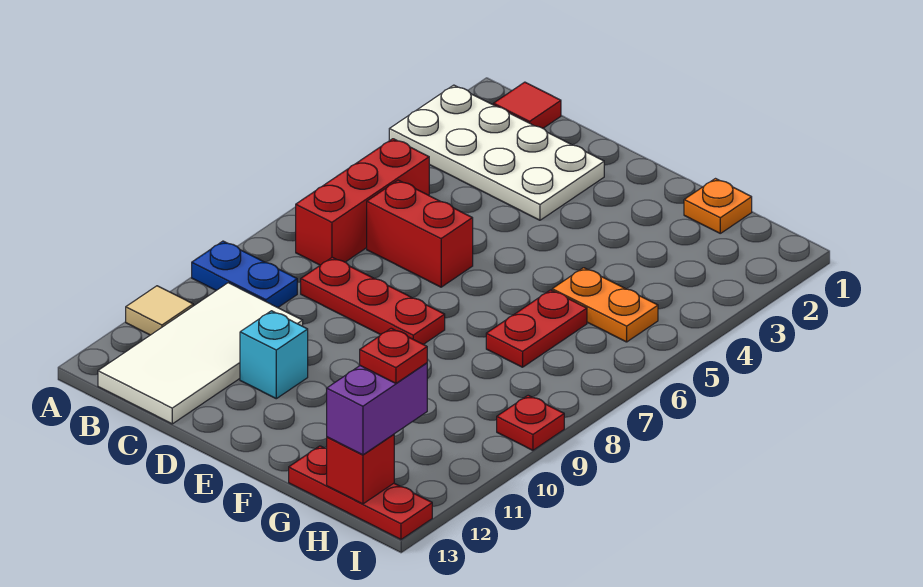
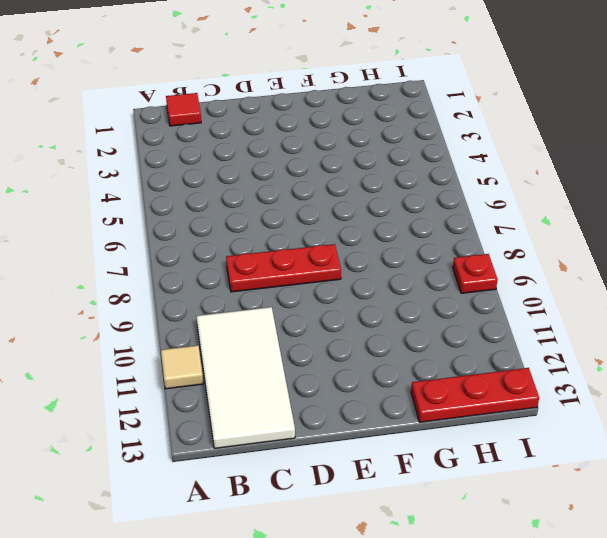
none -> white 2x4 plate [389,85,604,220]
none -> blue 1x2 plate [192,241,297,308]
none -> red 1x3 brick [296,139,429,265]

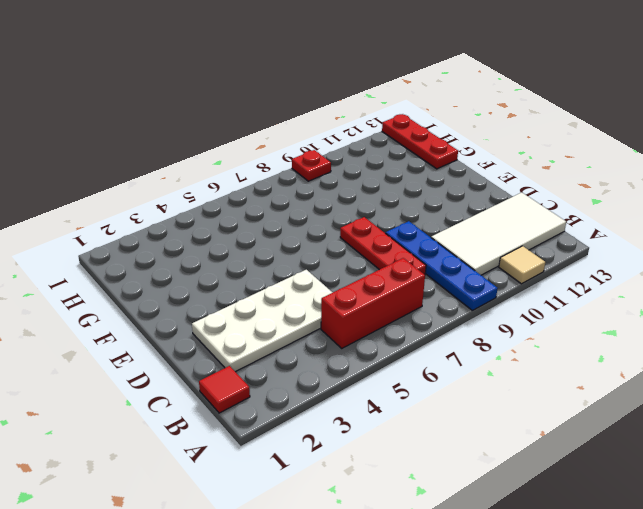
blue 1x4 plate [386,221,498,310] -> blue 1x2 plate [192,241,297,308]
white 2x4 plate [192,270,333,372] -> white 2x4 plate turned to [389,85,604,220]
none -> red 1x2 brick [367,180,473,287]
none -> cyan 1x1 brick [240,311,308,399]
none -> orange 1x1 plate [684,179,752,233]

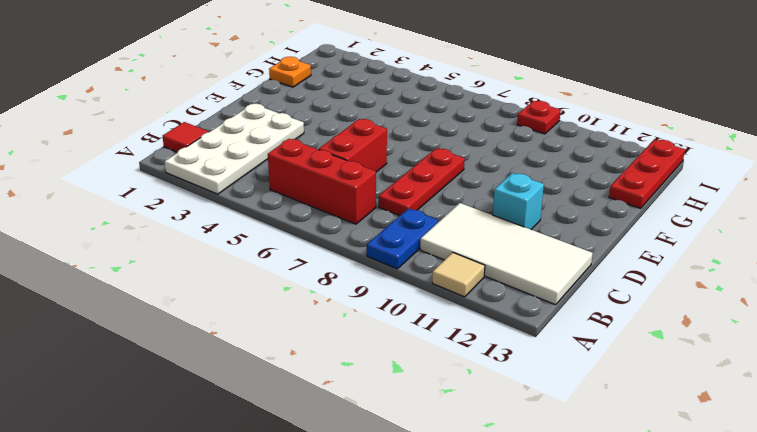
none -> orange 1x2 plate [552,268,658,342]
none -> red 1x2 plate [486,290,587,367]
none -> red 1x1 brick [327,434,394,504]

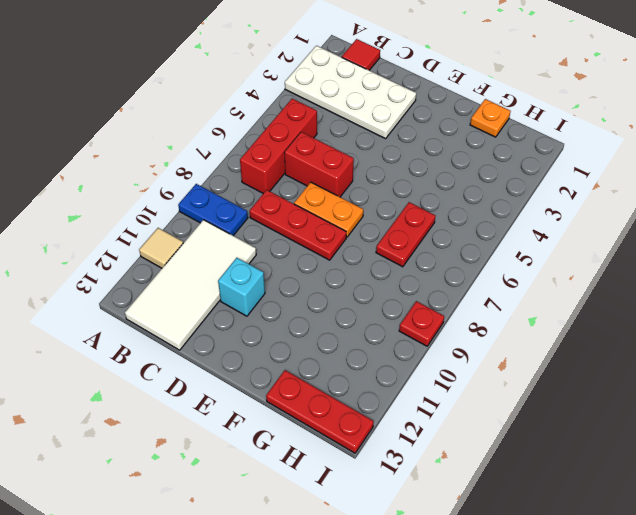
orange 1x2 plate [294,182,363,237] -> orange 1x2 plate moved to [552,268,658,342]
none -> red 1x1 brick [327,434,394,504]
none -> purple 1x2 brick [327,363,427,455]
none -> red 1x1 plate [360,328,427,383]

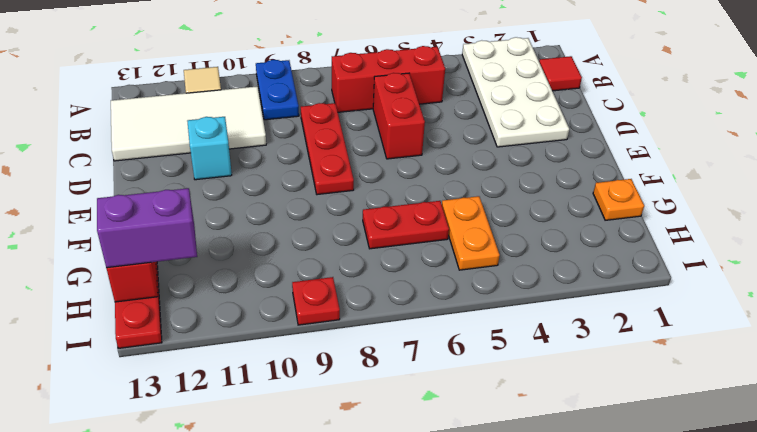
none -> red 1x1 plate [360,328,427,383]

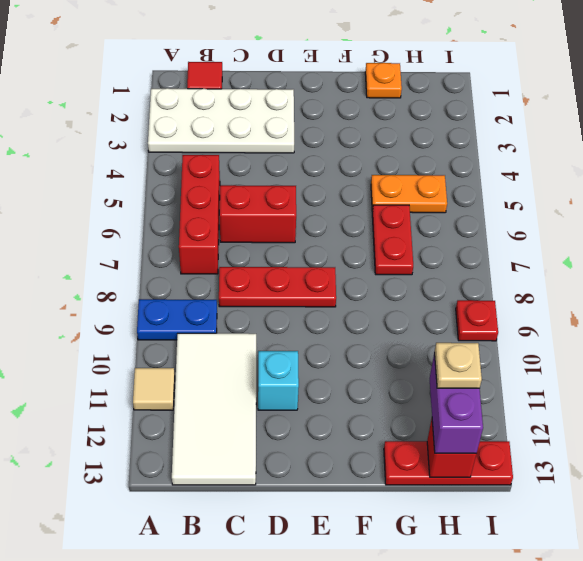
tan 1x1 plate [434,343,482,388] -> red 1x1 plate [360,328,427,383]

